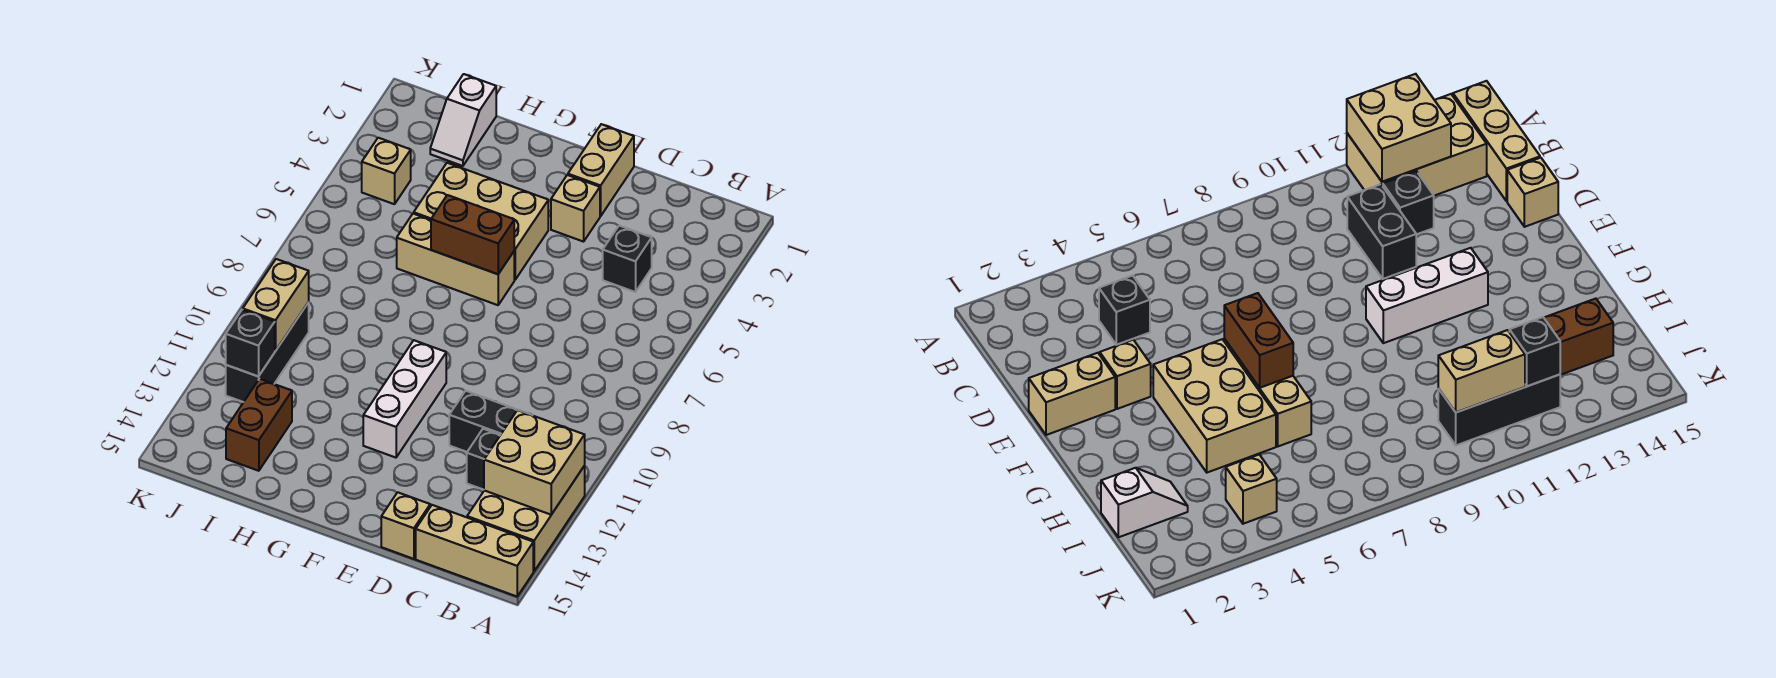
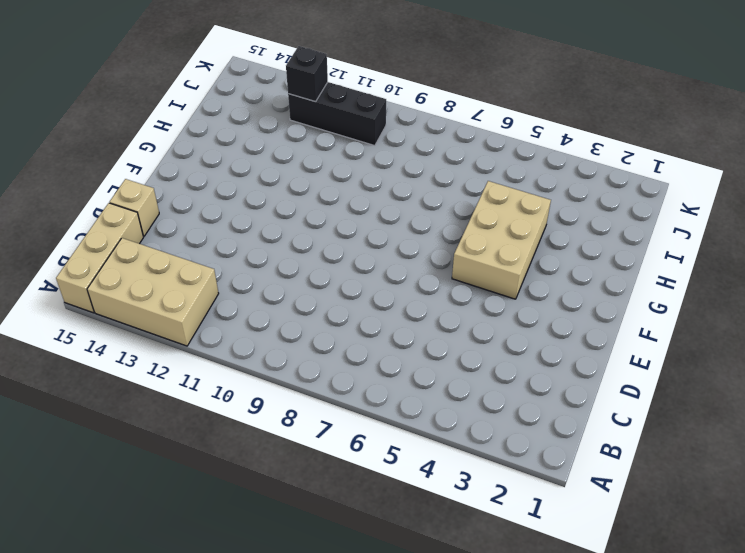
none -> black 1x1 brick [603,226,652,292]
none -> black 1x2 brick [449,391,531,452]
none -> black 1x1 brick [467,429,500,490]

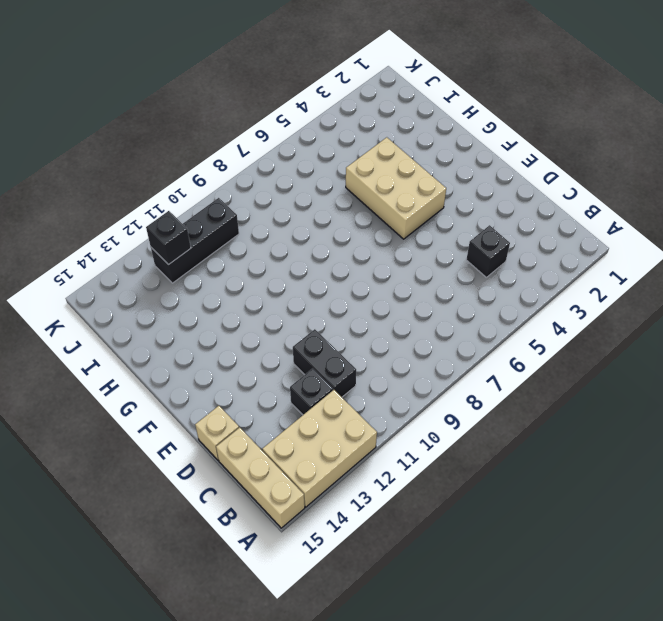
none -> tan 1x2 brick [568,124,634,216]
none -> tan 1x1 brick [551,175,600,242]
none -> tan 1x3 brick [397,214,514,305]

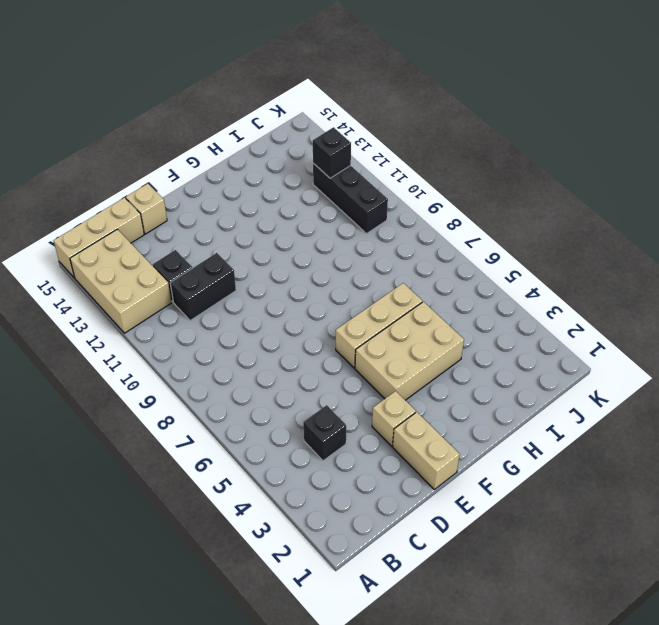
none -> white 1x3 brick [363,340,446,458]
none -> white 1x2 slope [430,74,496,166]
none -> brown 1x2 brick [226,379,292,471]

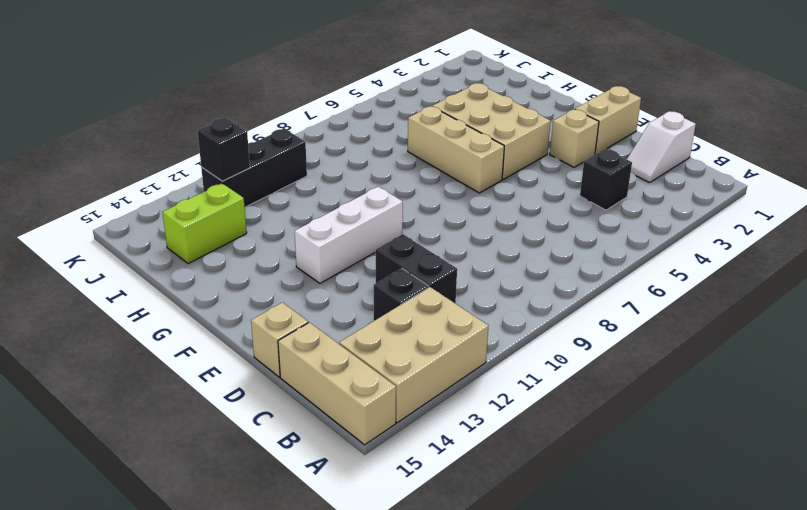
white 1x2 slope [627,111,696,183] -> white 1x2 slope moved to [430,74,496,166]
lime 1x2 brick [162,183,247,264] -> brown 1x2 brick [226,379,292,471]
none -> tan 1x1 brick [362,138,411,204]
none -> tan 2x2 brick [484,410,585,515]
none -> brown 1x2 brick [431,195,514,274]

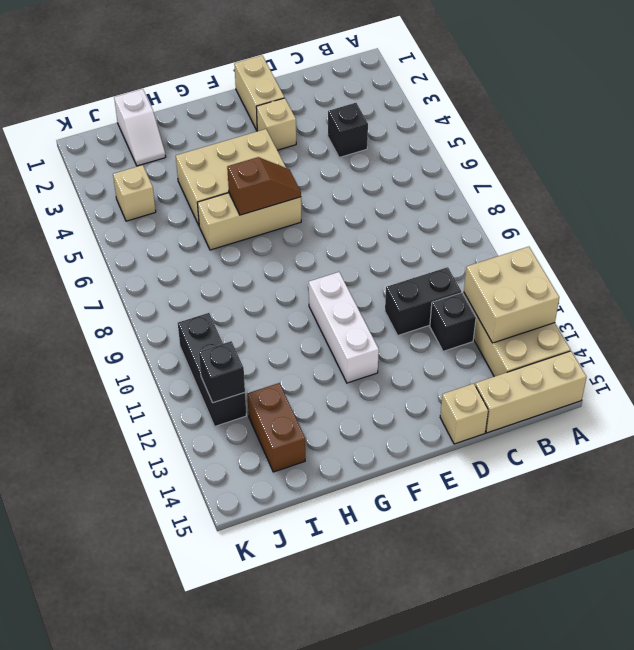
brown 1x2 slope [227,157,301,215] -> brown 1x2 brick [431,195,514,274]
none -> tan 1x2 brick [243,259,309,351]

